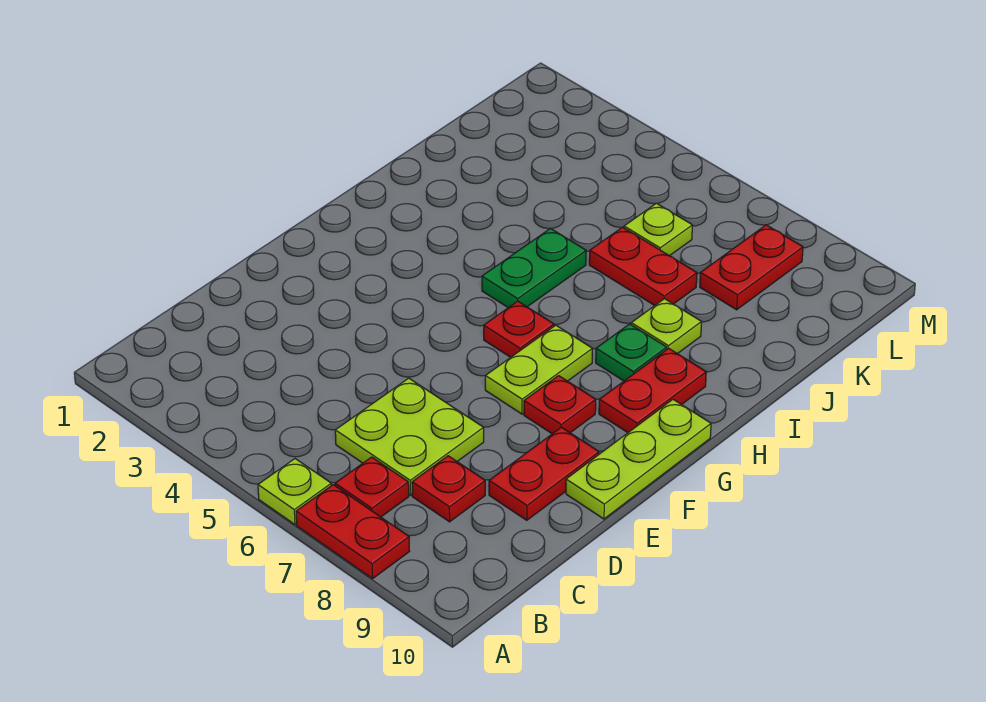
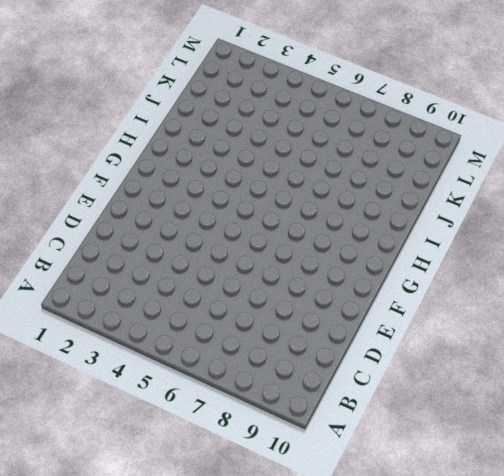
none -> lime 1x1 plate [258,459,331,524]
none -> red 1x2 plate [296,485,410,579]
none -> red 1x1 plate [335,457,409,517]

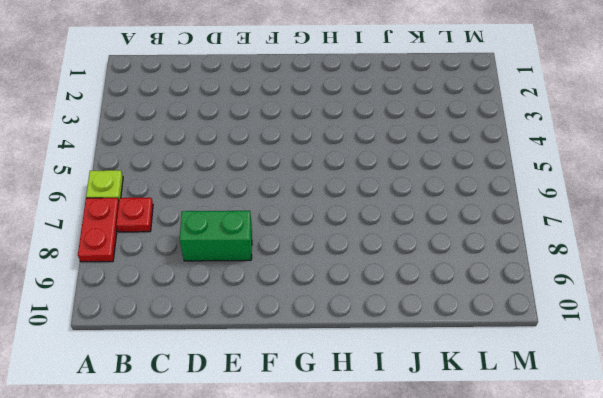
green 1x2 brick [180,211,252,261] -> none
none -> lime 2x2 plate [335,378,484,495]
none -> red 1x1 plate [412,456,485,522]
none -> red 1x2 plate [489,427,599,520]

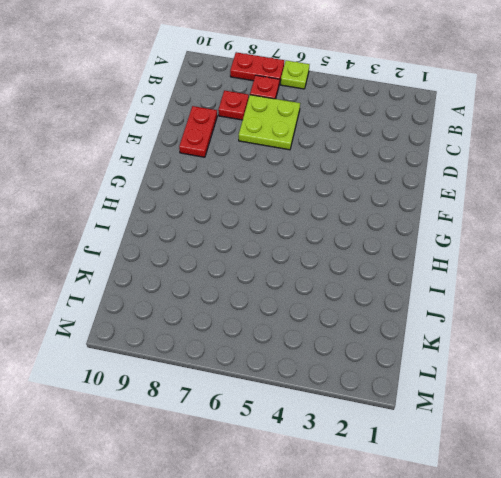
none -> lime 1x3 plate [566,400,711,519]
none -> lime 1x2 plate [485,325,592,414]
none -> red 1x1 plate [524,376,596,434]

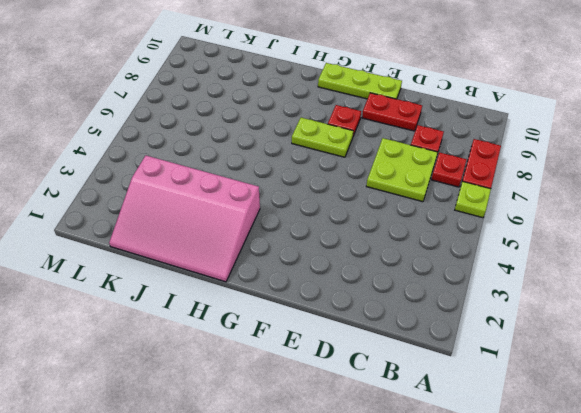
pink 3x4 slope [109,156,260,282] -> none
none -> red 1x1 plate [484,301,554,357]
none -> red 1x2 plate [599,348,706,433]
none -> green 1x2 plate [482,228,586,308]

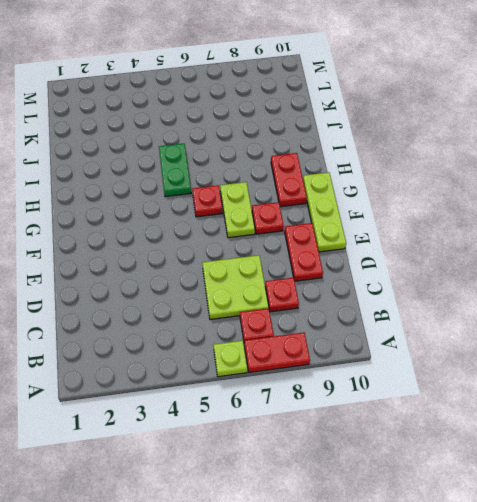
none -> green 1x1 plate [596,324,667,381]
none -> lime 1x1 plate [631,299,702,354]
none -> red 1x2 plate [589,227,697,306]

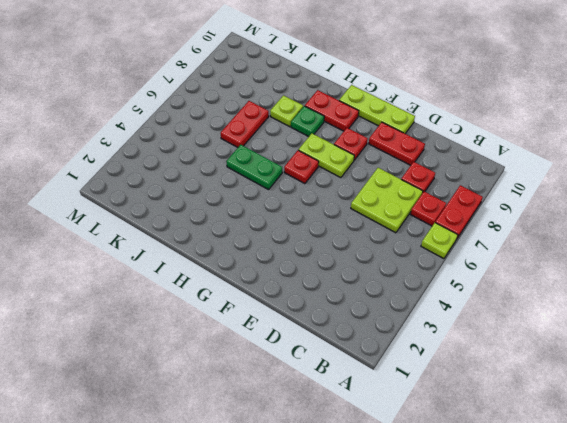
none -> lime 1x1 plate [624,203,692,256]
none -> red 1x2 plate [700,225,803,310]

